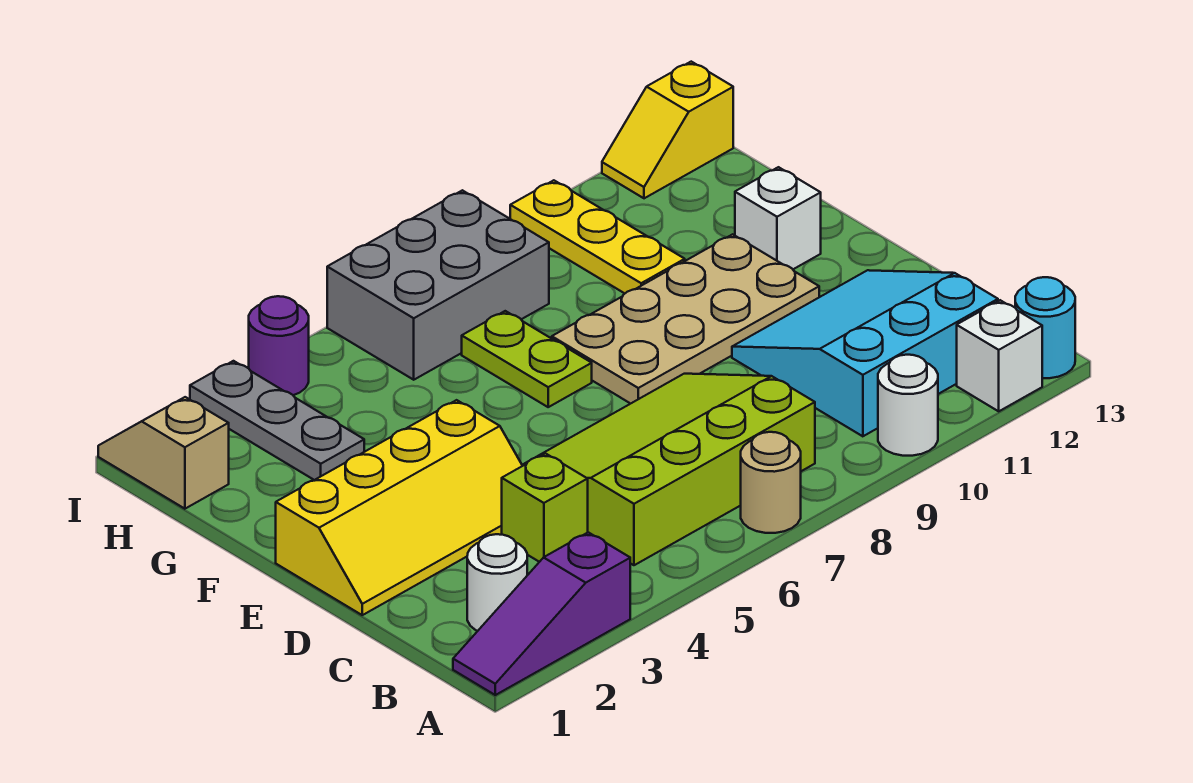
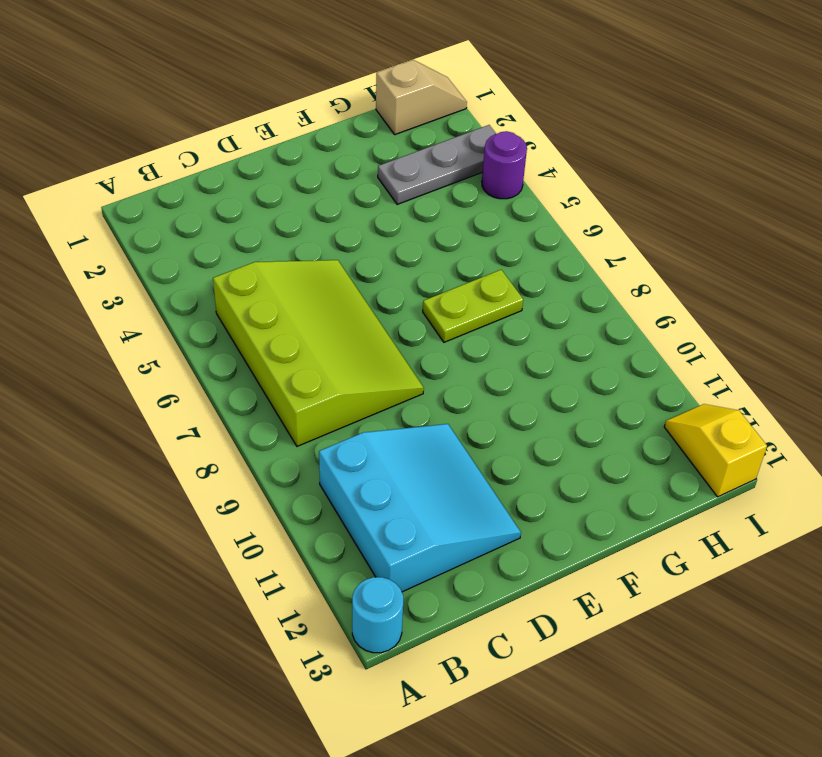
none -> purple 1x3 slope [453,532,630,695]
none -> tan 1x1 round brick [741,432,801,533]
none -> white 1x1 round brick [878,355,938,456]

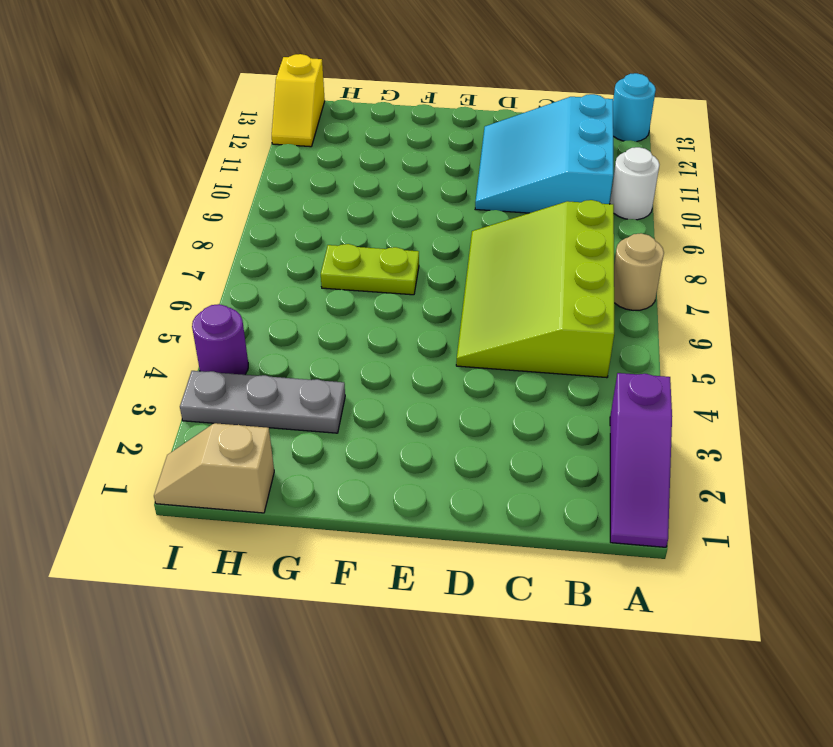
none -> white 1x1 brick [957,300,1042,411]
none -> white 1x1 round brick [467,534,527,631]
none -> lime 1x1 brick [502,453,588,562]

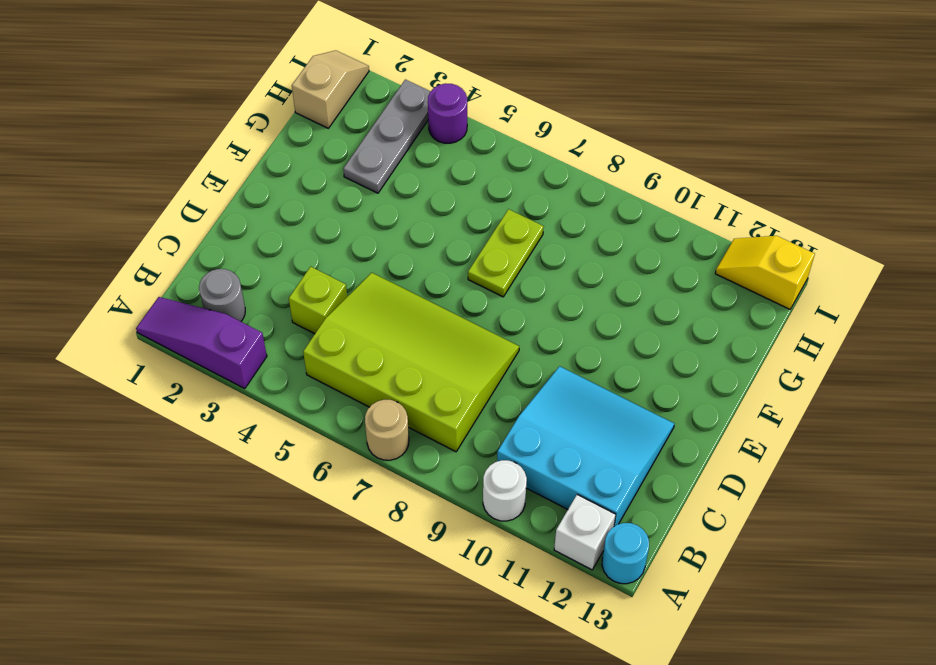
grey 1x1 round brick [199,269,245,322] -> white 1x1 round brick [467,534,527,631]
none -> yellow 2x4 slope [276,400,522,615]
none -> tan 2x4 plate [552,234,819,404]
none -> white 1x1 brick [735,167,821,269]

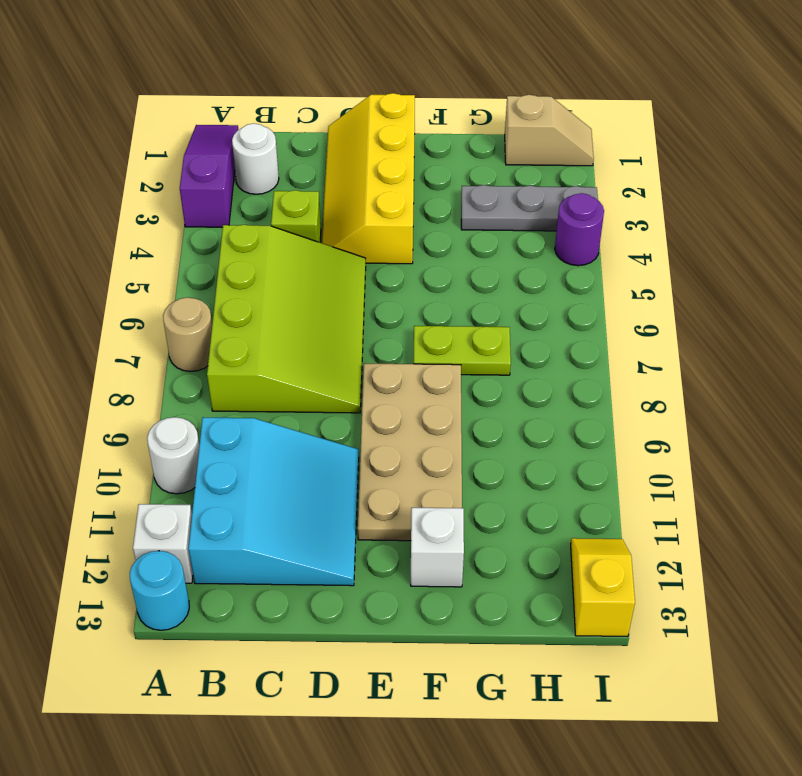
none -> yellow 1x3 plate [510,180,685,293]
none -> grey 2x3 brick [327,190,549,380]

